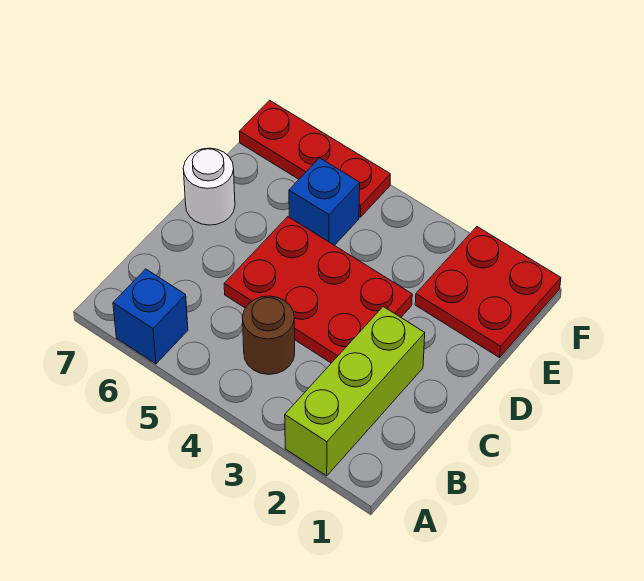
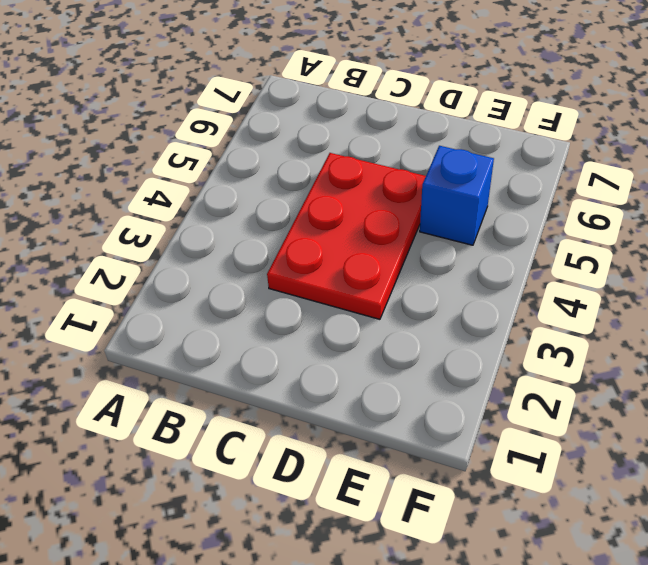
none -> lime 1x3 brick [285,307,425,476]
none -> blue 1x1 brick [113,269,188,364]

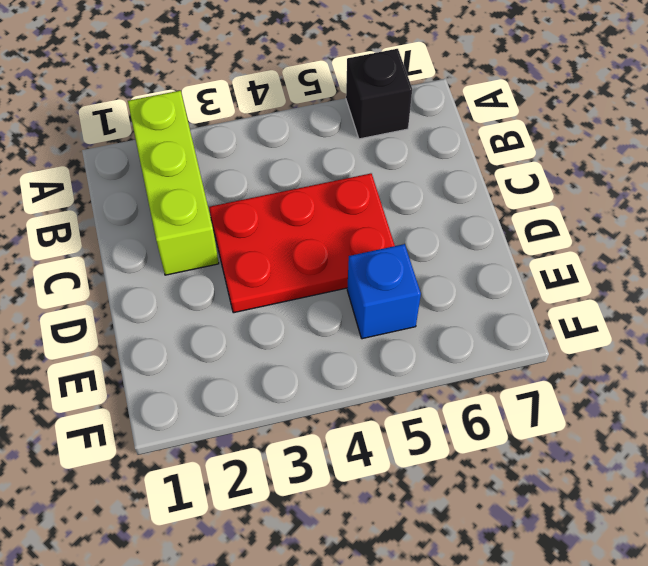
black 1x1 brick [346,49,412,139] -> blue 1x1 brick [113,269,188,364]
none -> brown 1x1 round brick [242,296,295,374]
none -> white 1x1 round brick [183,148,235,225]

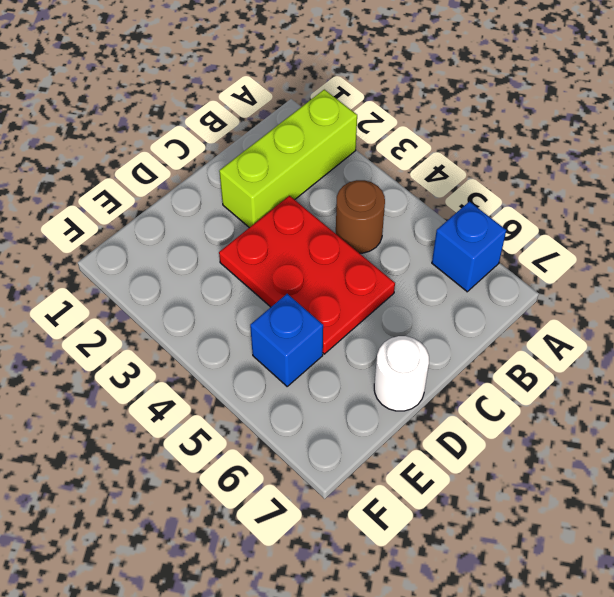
none -> red 2x2 plate [415,227,561,358]
none -> red 1x3 plate [239,100,390,217]

